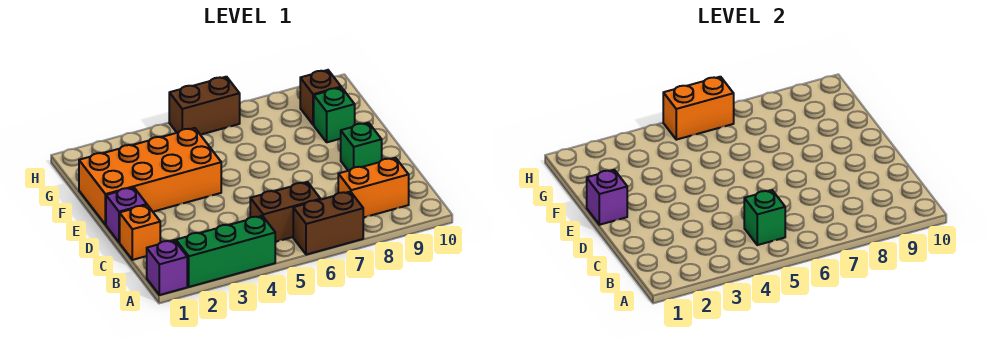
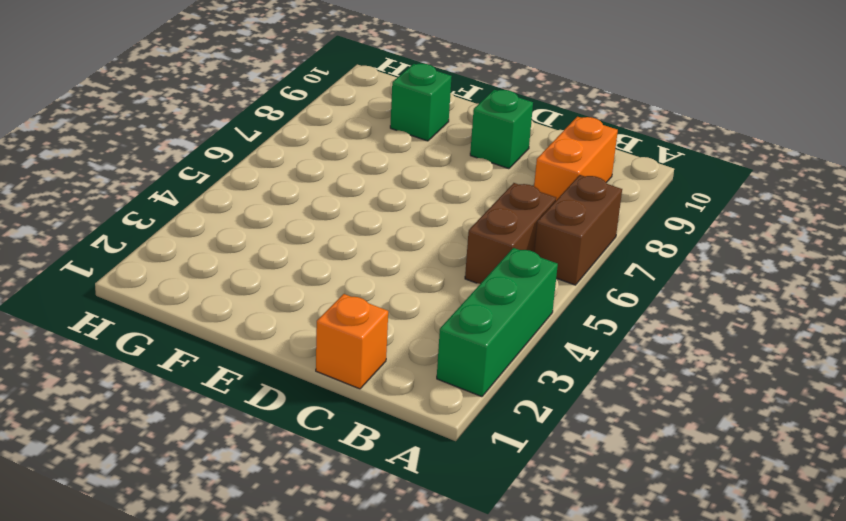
none -> purple 1x1 brick [147,240,187,295]
none -> purple 1x1 brick [106,187,147,242]
none -> orange 2x4 brick [79,128,221,225]

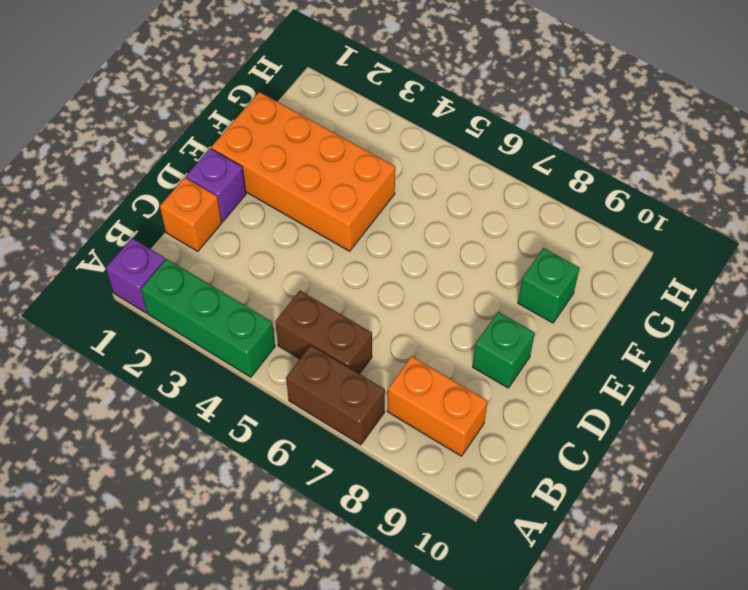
none -> brown 1x1 brick [300,70,341,125]
none -> brown 1x2 brick [169,77,240,135]
none -> green 1x1 brick [744,190,785,245]

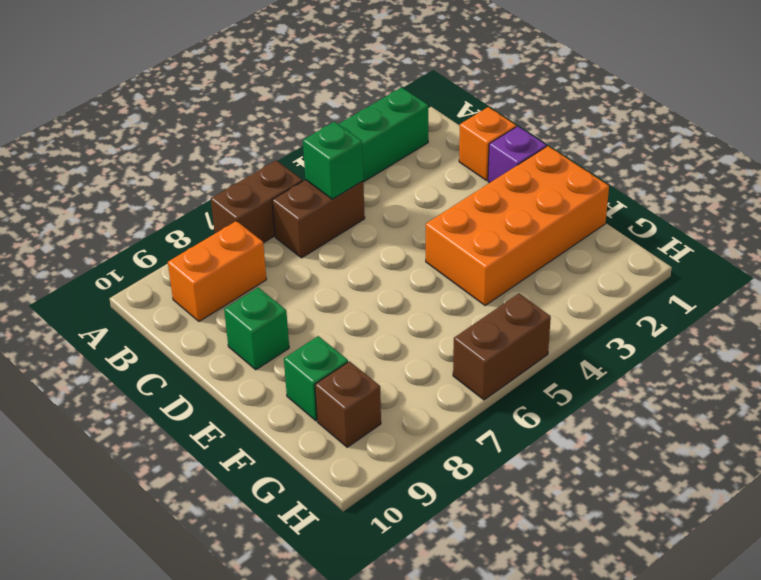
none -> purple 1x1 brick [147,240,187,295]
none -> purple 1x1 brick [587,170,627,225]
none -> orange 1x2 brick [663,77,734,140]

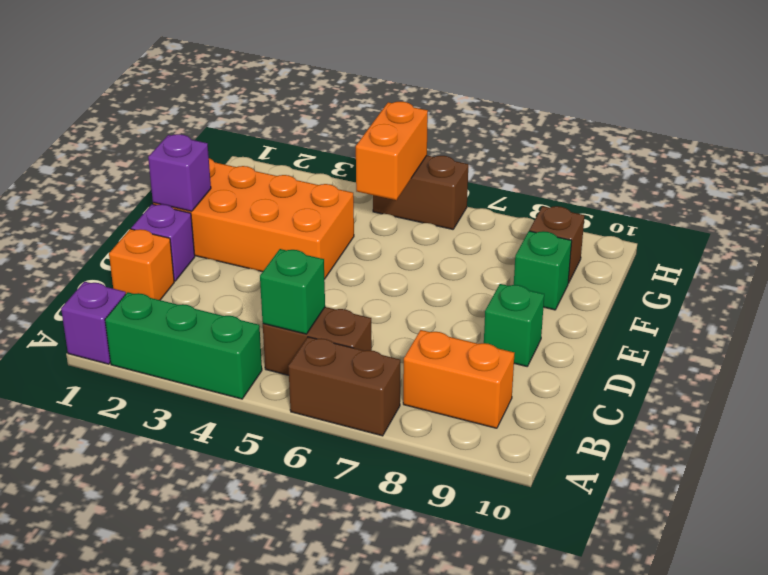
orange 1x2 brick [356,102,428,200] -> orange 1x2 brick turned to [663,77,734,140]

